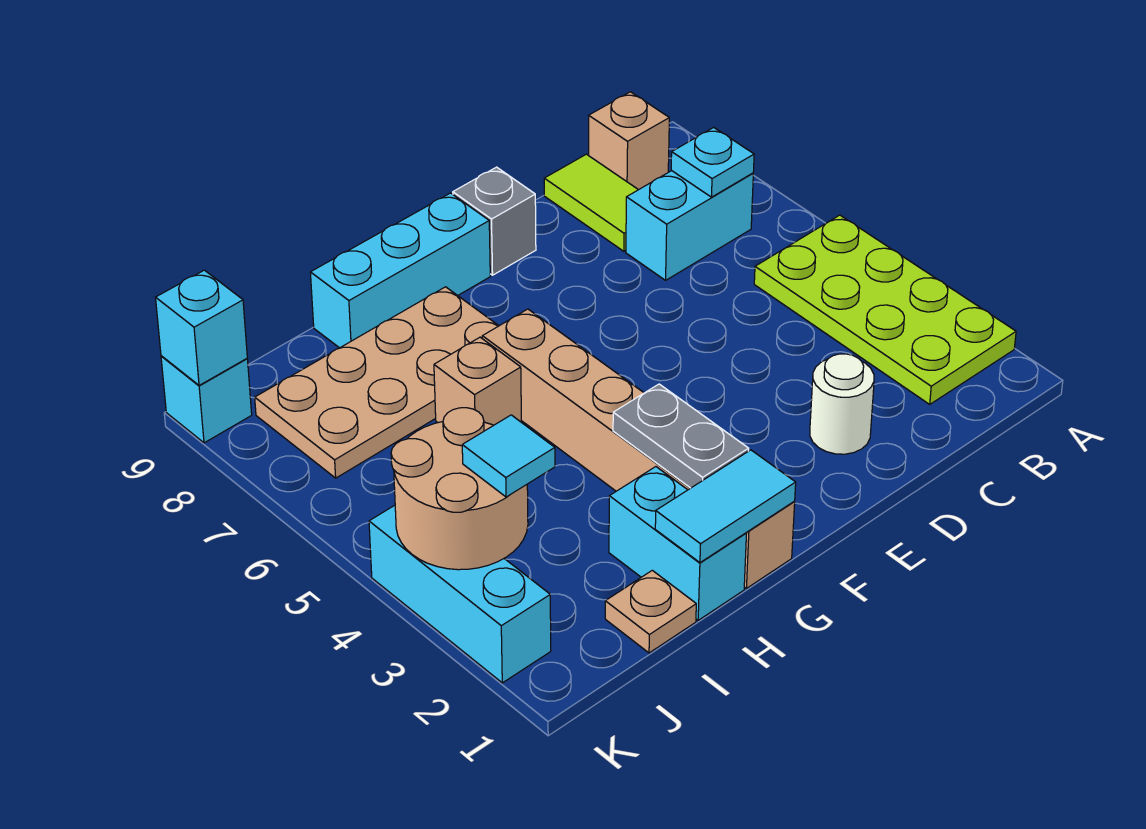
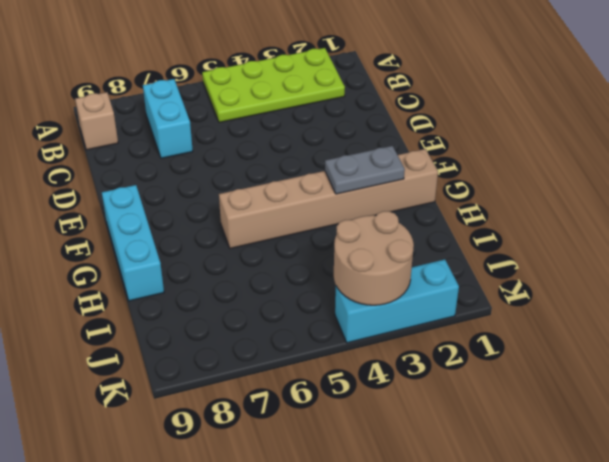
none -> lime 1x2 tile [544,154,638,251]
none -> white 1x1 round brick [810,354,874,454]
none -> grey 1x1 brick [453,167,536,275]

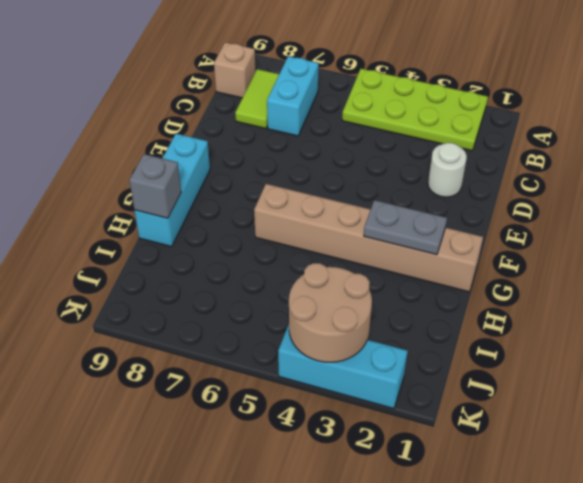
lime 1x2 tile [235,69,279,129] -> lime 1x2 tile turned to [544,154,638,251]
grey 1x1 brick [129,154,181,218] -> grey 1x1 brick moved to [453,167,536,275]
none -> tan 2x4 plate [255,287,499,478]
none -> cyan 1x2 brick [609,467,747,620]
none -> tan 1x1 brick [434,337,521,425]

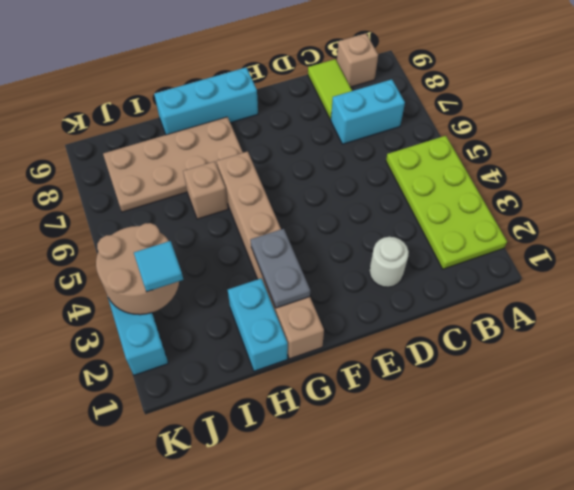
none -> grey 1x1 brick [453,167,536,275]
none -> tan 1x1 plate [605,570,696,653]
none -> cyan 1x1 brick [161,356,252,443]

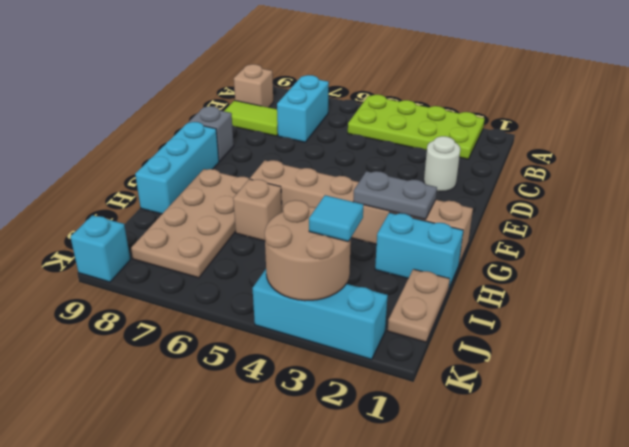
tan 1x2 plate [388,269,450,342] -> tan 1x1 plate [605,570,696,653]
none -> cyan 1x1 plate [671,127,754,197]
none -> cyan 1x2 tile [655,450,796,563]
none -> cyan 1x1 brick [156,270,247,385]

